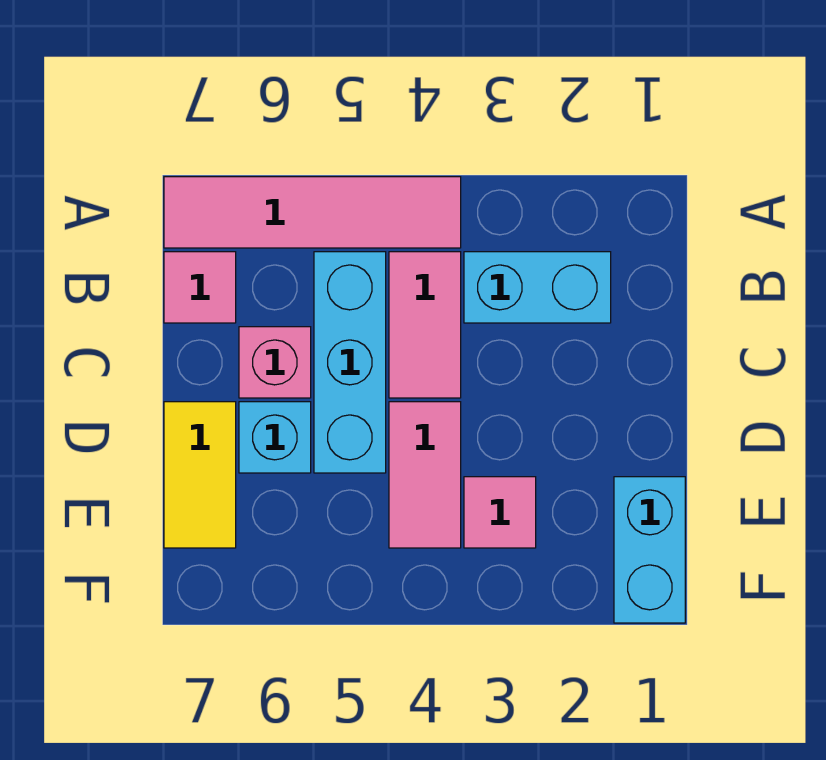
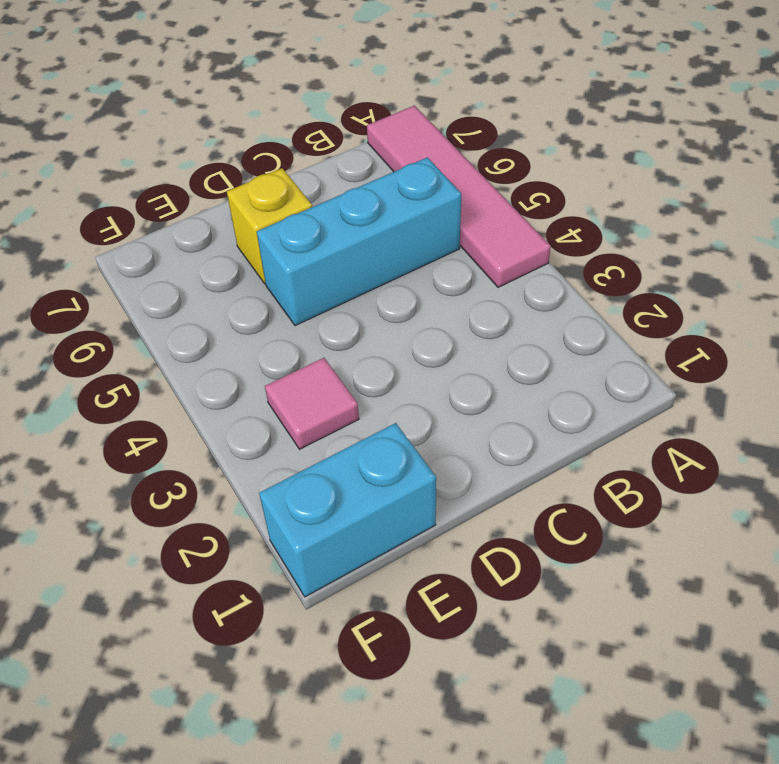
yellow 1x1 brick [227,168,312,284] -> cyan 1x1 brick [239,402,311,473]
none -> cyan 1x2 brick [464,252,611,323]
none -> pink 1x2 tile [389,252,461,398]

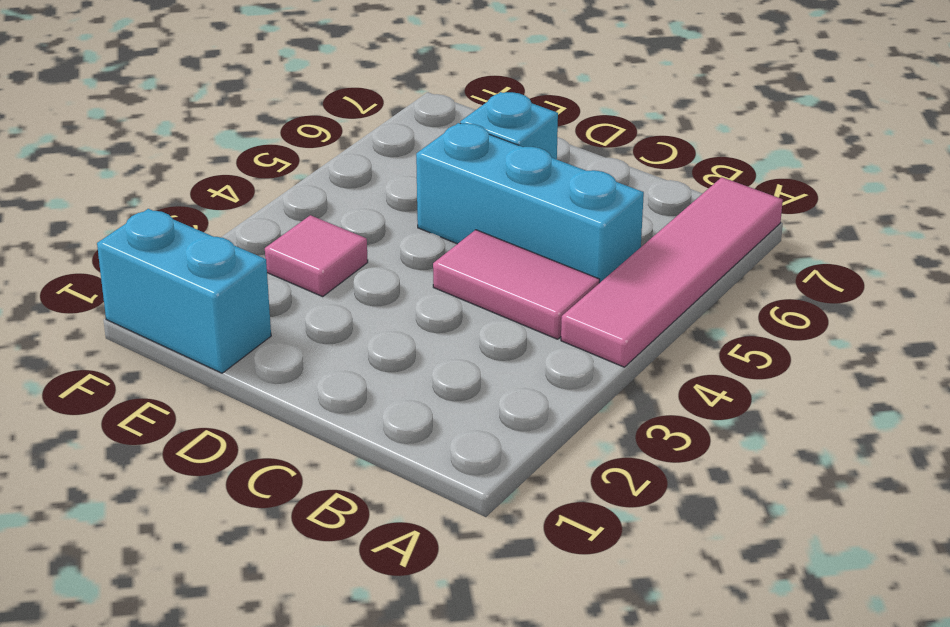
none -> cyan 1x2 brick [464,252,611,323]
none -> pink 1x1 tile [164,252,236,323]

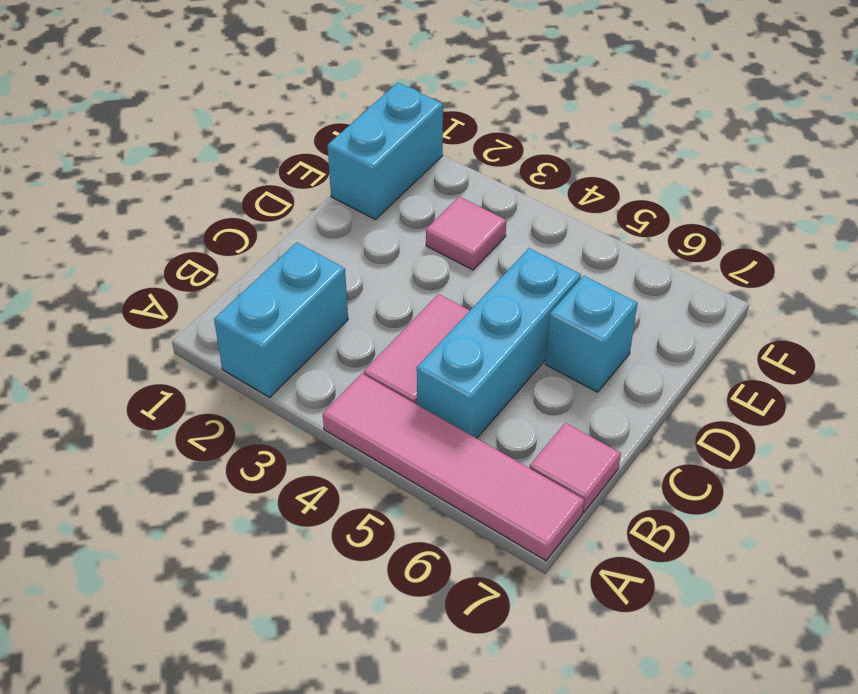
cyan 1x2 brick [214,242,348,397] -> cyan 1x2 brick turned to [464,252,611,323]
none -> pink 1x1 brick [239,327,311,398]
none -> pink 1x2 tile [389,402,461,548]

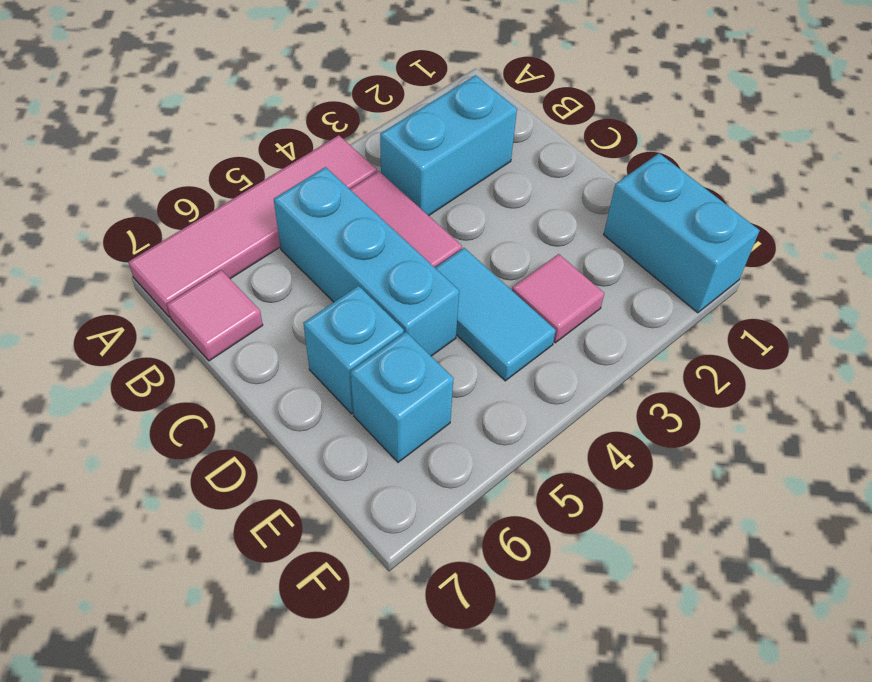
cyan 1x2 tile [435,248,556,381] -> pink 1x2 tile [389,402,461,548]
cyan 1x1 brick [350,332,454,462] -> none
none -> pink 1x1 brick [239,327,311,398]
none -> yellow 1x2 tile [164,402,236,548]

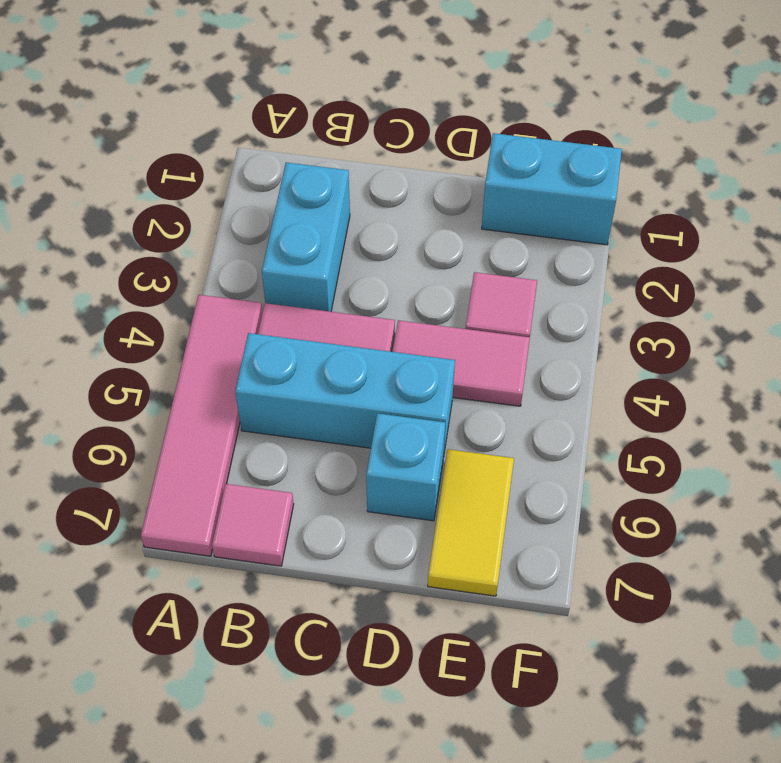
yellow 1x2 tile [428,449,514,596] -> yellow 1x2 tile turned to [164,402,236,548]
none -> pink 1x1 brick [239,327,311,398]

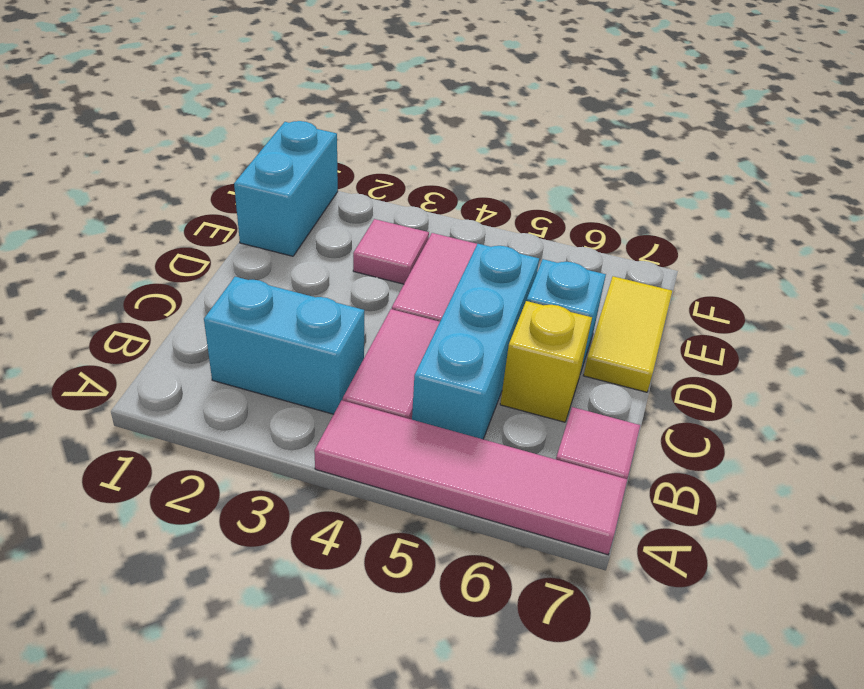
yellow 1x1 brick [500,301,592,422] -> pink 1x1 brick [239,327,311,398]

